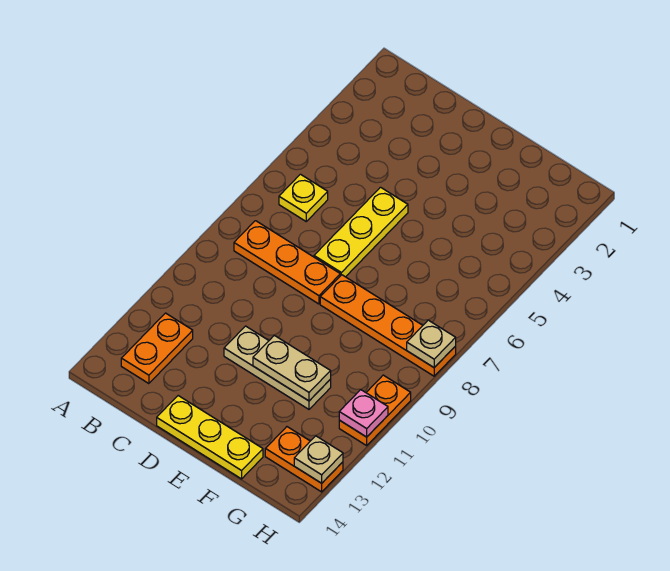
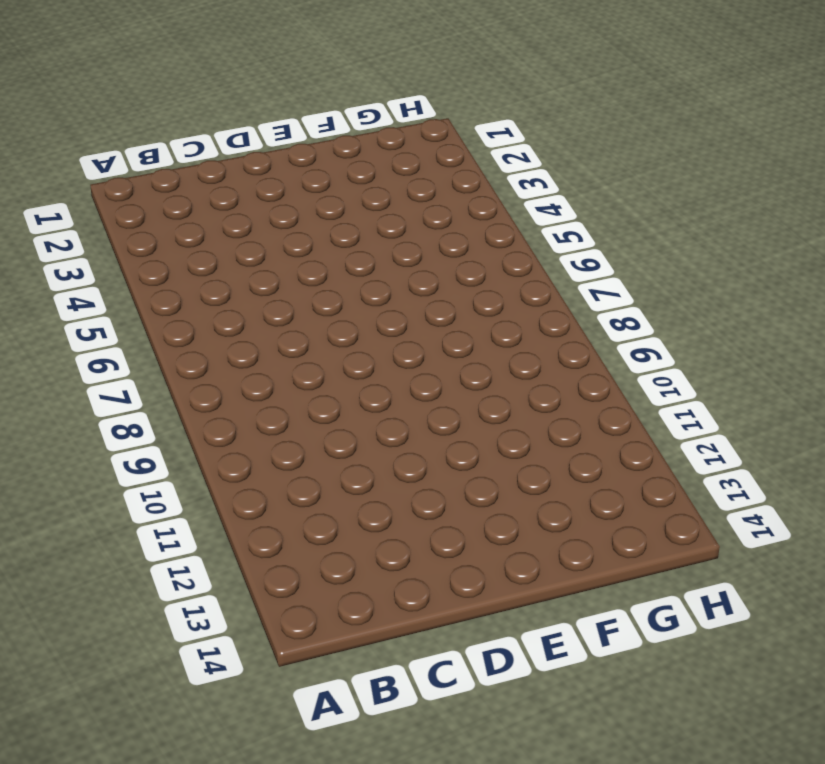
none -> yellow 1x1 plate [279,174,328,221]
none -> orange 1x3 plate [234,221,340,304]
none -> orange 1x2 plate [121,313,193,384]

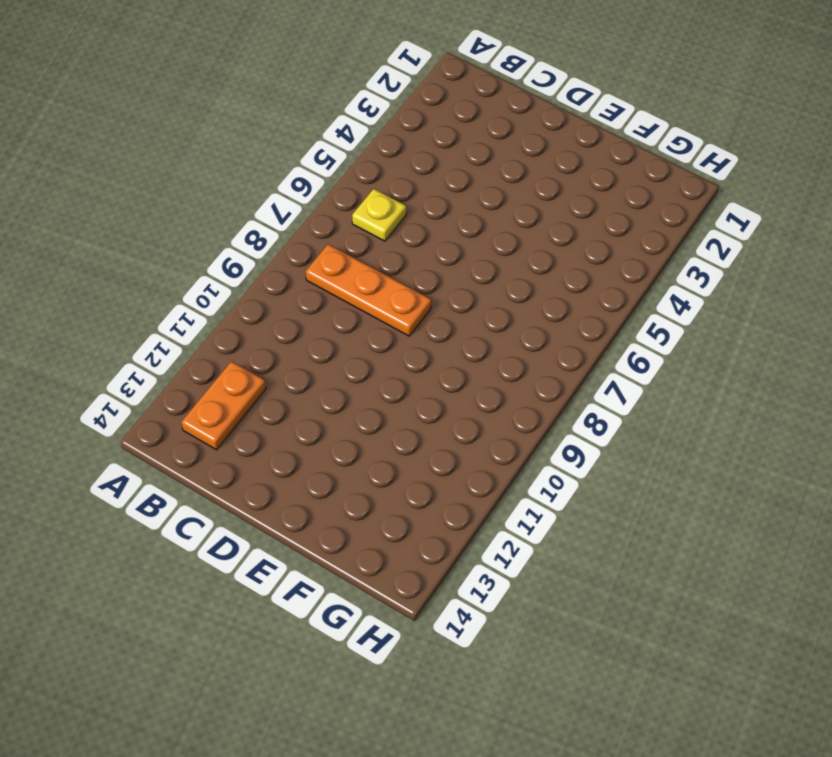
none -> yellow 1x3 plate [314,187,408,277]
none -> tan 1x3 plate [224,326,331,409]
none -> yellow 1x3 plate [157,396,263,479]

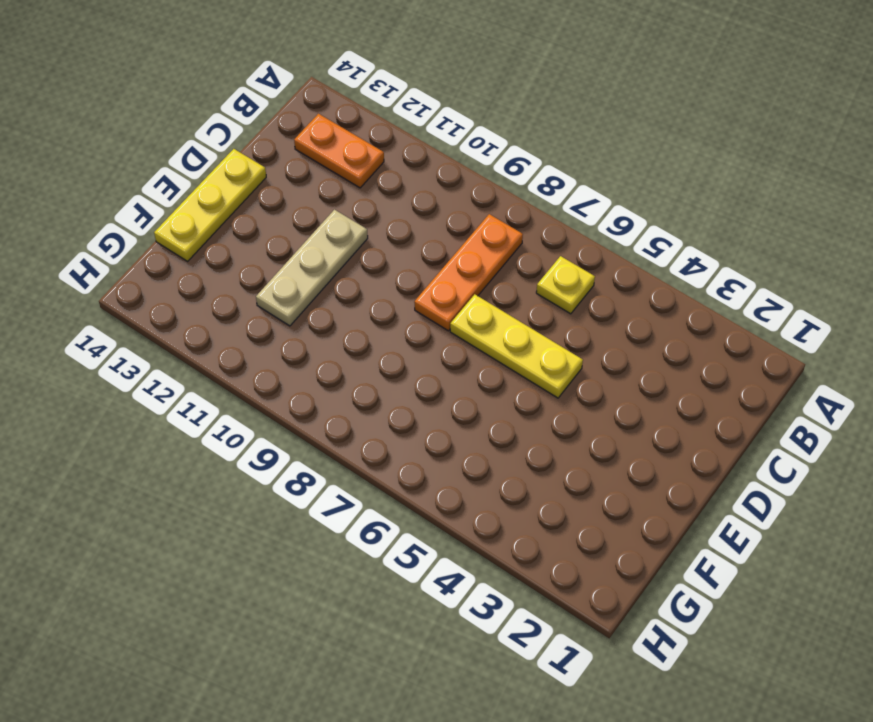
none -> orange 1x4 plate [320,275,456,376]
none -> orange 1x2 plate [265,427,343,492]
none -> orange 1x2 plate [339,375,411,446]

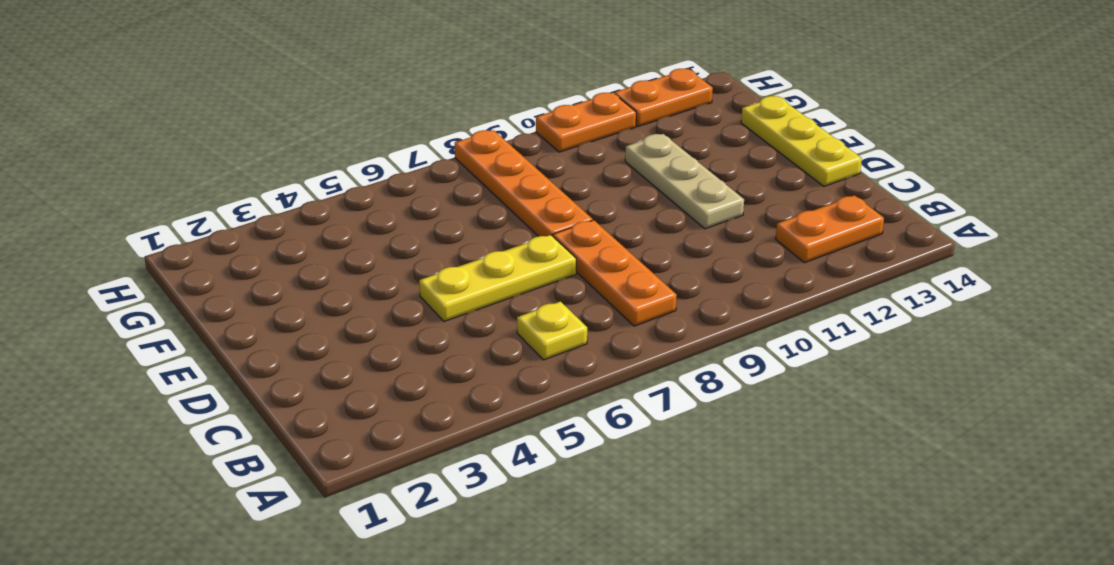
orange 1x2 plate [614,69,713,126] -> orange 1x2 plate turned to [265,427,343,492]
none -> tan 1x2 plate [253,335,331,401]
none -> tan 1x1 plate [407,320,456,367]
none -> pink 1x1 plate [339,390,388,437]

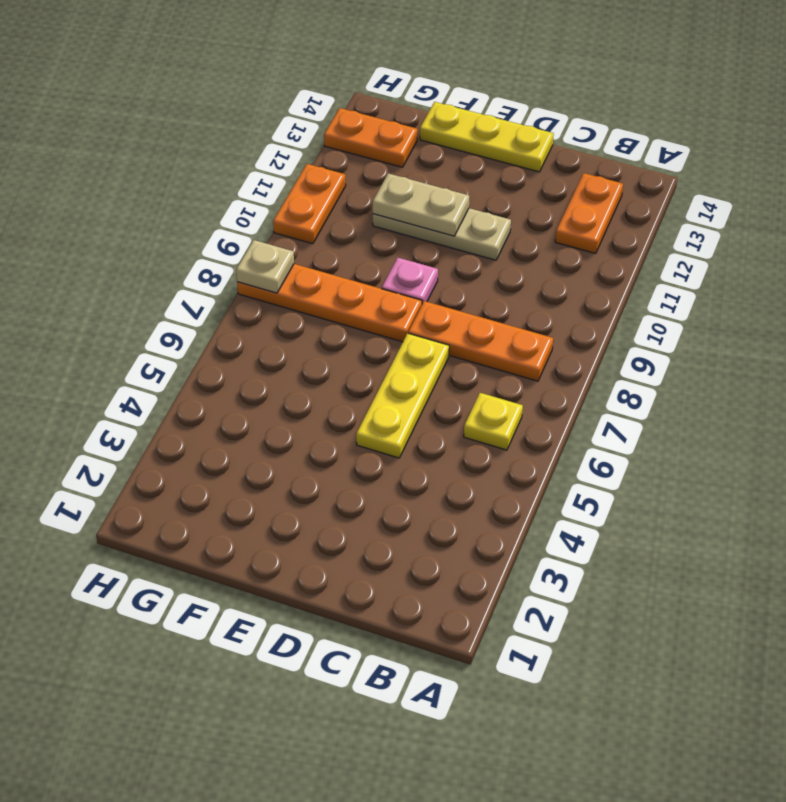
pink 1x1 plate [382,258,438,304] -> pink 1x1 plate moved to [339,390,388,437]
none -> tan 1x1 plate [294,436,343,483]

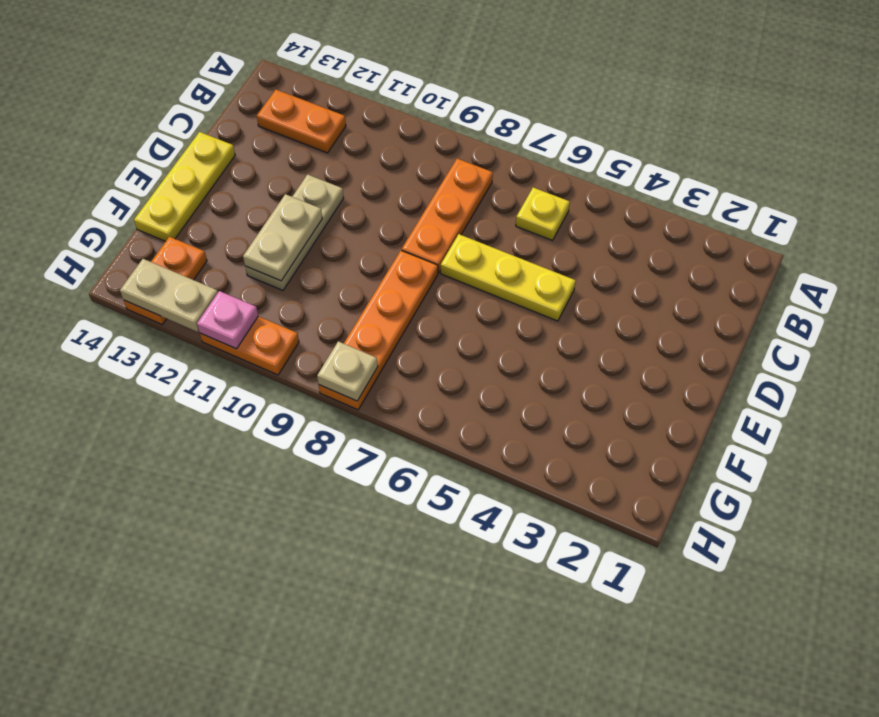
tan 1x2 plate [120,259,218,332] -> tan 1x1 plate [294,436,343,483]

